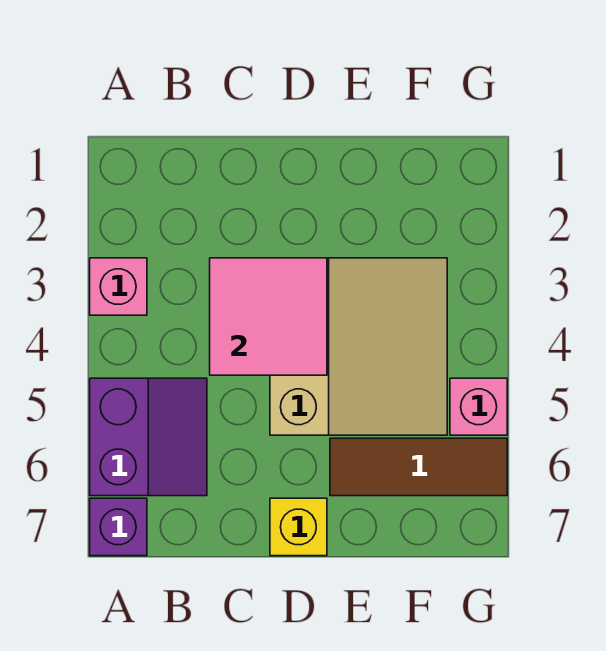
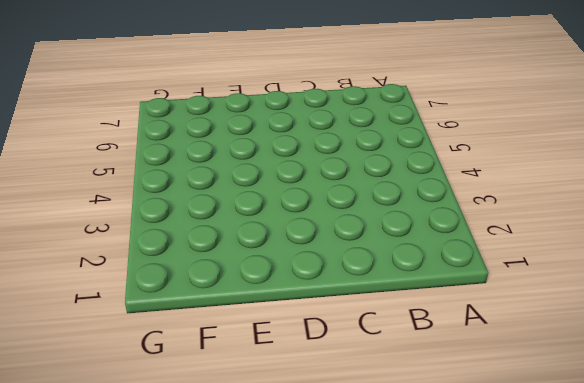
none -> pink 1x1 brick [90,258,147,315]
none -> purple 2x2 slope [90,378,207,496]

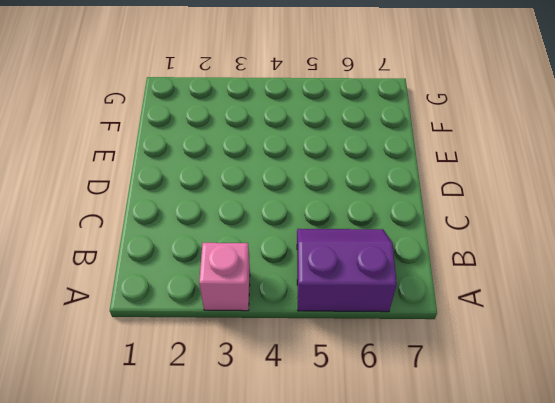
none -> purple 1x1 brick [90,498,147,556]
none -> tan 3x3 slope [270,258,447,435]

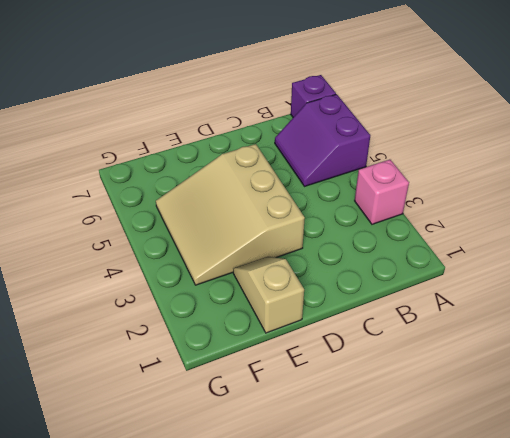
tan 1x2 slope [233,257,304,333] -> none
none -> yellow 1x1 brick [270,498,327,556]
none -> brown 1x3 tile [330,438,507,496]

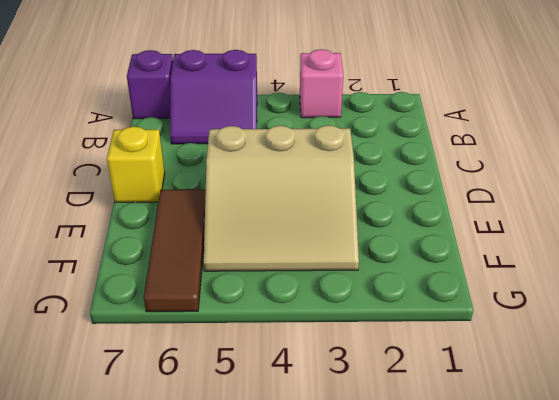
none -> pink 1x1 brick [450,378,507,435]
none -> pink 2x2 tile [210,258,327,375]

